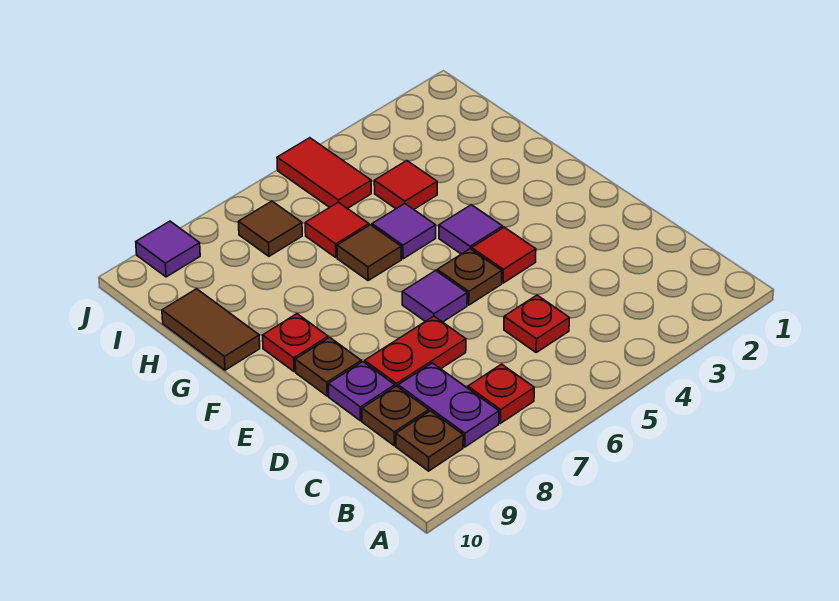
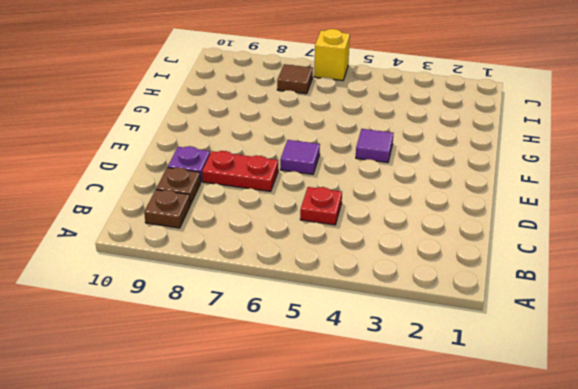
yellow 1x1 brick [314,29,350,81] -> none
none -> red 1x1 plate [468,364,534,423]
none -> purple 1x2 plate [398,363,499,447]
none -> red 1x1 tile [472,227,536,283]

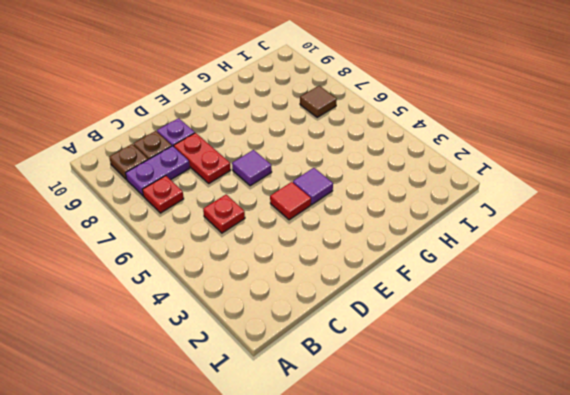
none -> brown 1x1 plate [437,249,502,305]
none -> brown 1x1 plate [295,337,361,396]
none -> red 1x1 plate [263,314,328,372]

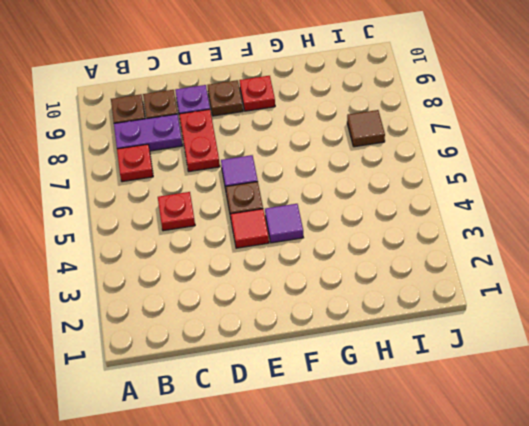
none -> purple 1x1 tile [372,204,436,259]
none -> brown 1x1 tile [337,225,401,280]
none -> brown 1x2 tile [162,289,260,370]

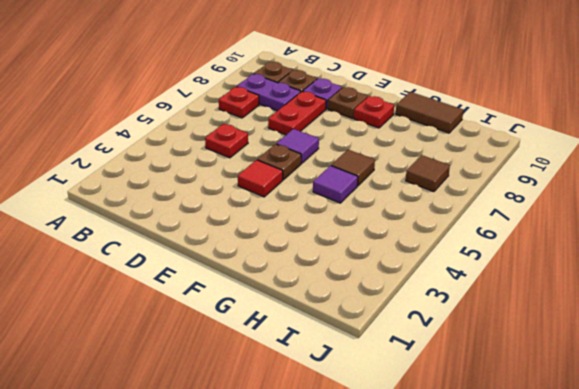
none -> purple 1x1 tile [439,205,503,254]
none -> red 1x1 tile [374,161,437,209]
none -> red 1x1 tile [305,202,369,258]

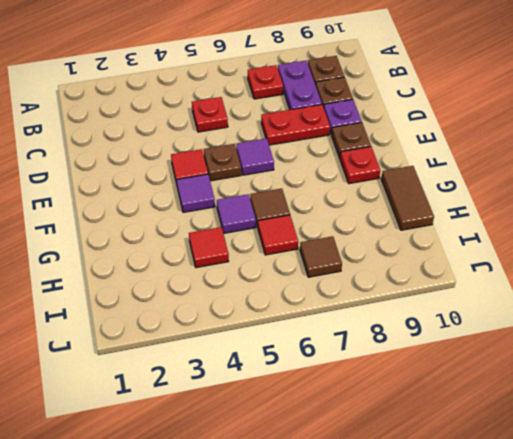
none -> red 1x2 tile [277,138,371,209]
none -> purple 1x1 tile [136,221,200,277]

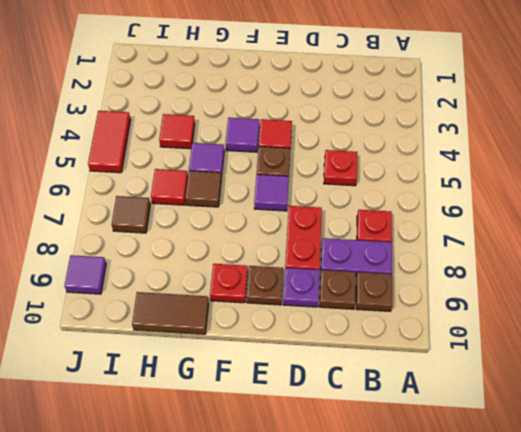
red 1x2 tile [88,111,131,173] -> red 1x2 tile turned to [277,138,371,209]

